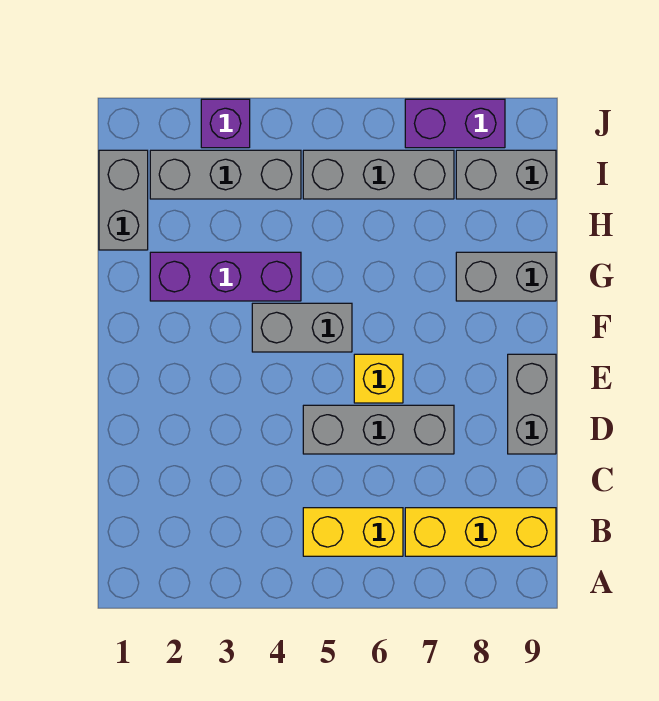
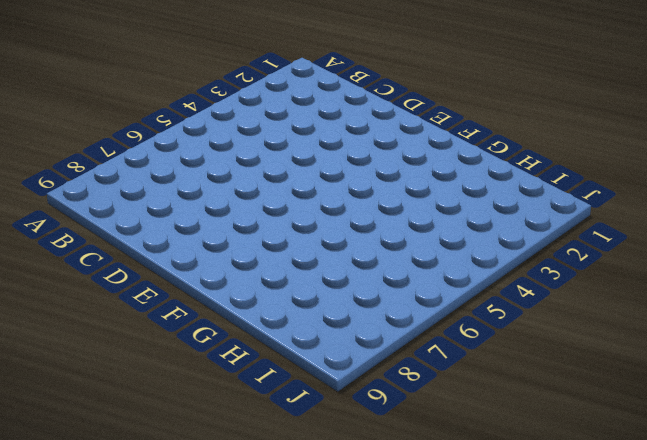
none -> yellow 1x2 brick [303,508,403,556]
none -> yellow 1x3 brick [405,508,556,556]
none -> grey 1x3 brick [303,405,454,454]

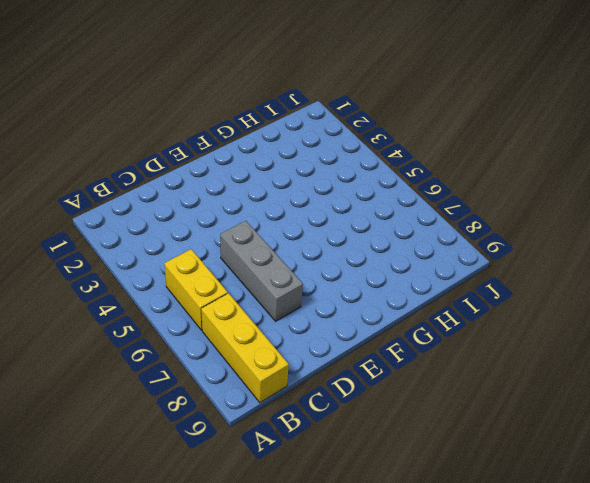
none -> grey 1x2 brick [508,354,556,454]
none -> yellow 1x1 brick [354,354,403,403]
none -> grey 1x2 brick [252,303,352,352]

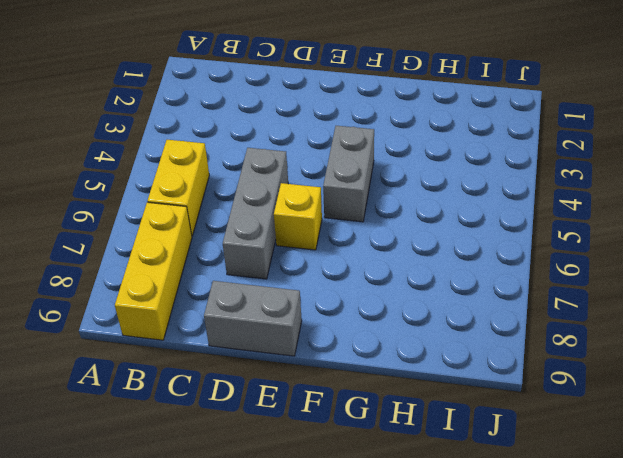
none -> purple 1x3 brick [150,252,301,301]
none -> grey 1x2 brick [456,252,556,301]
none -> grey 1x2 brick [99,150,148,250]

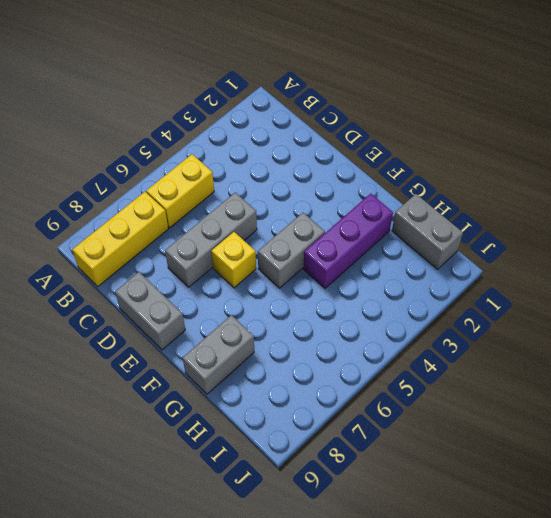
none -> grey 1x3 brick [150,150,301,199]
none -> grey 1x3 brick [303,150,454,199]
none -> grey 1x2 brick [456,150,556,199]

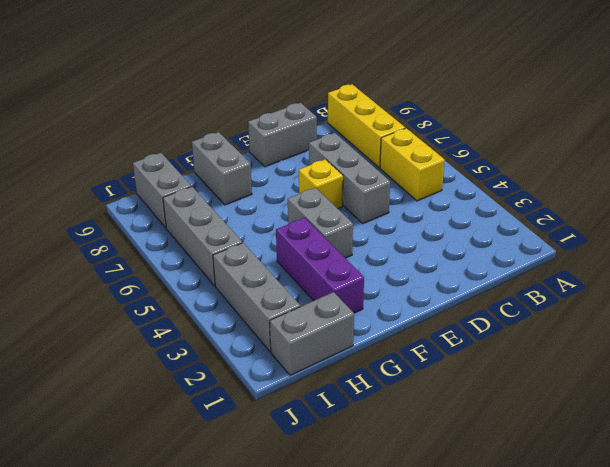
none -> purple 1x1 brick [201,99,250,148]
none -> purple 1x2 brick [405,99,505,148]

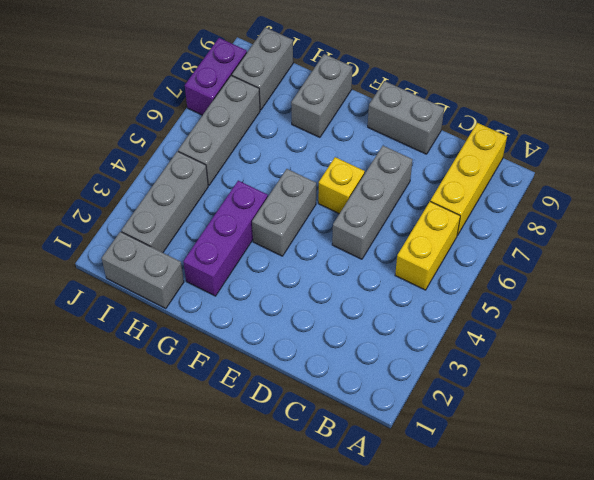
none -> purple 1x1 brick [201,99,250,148]

